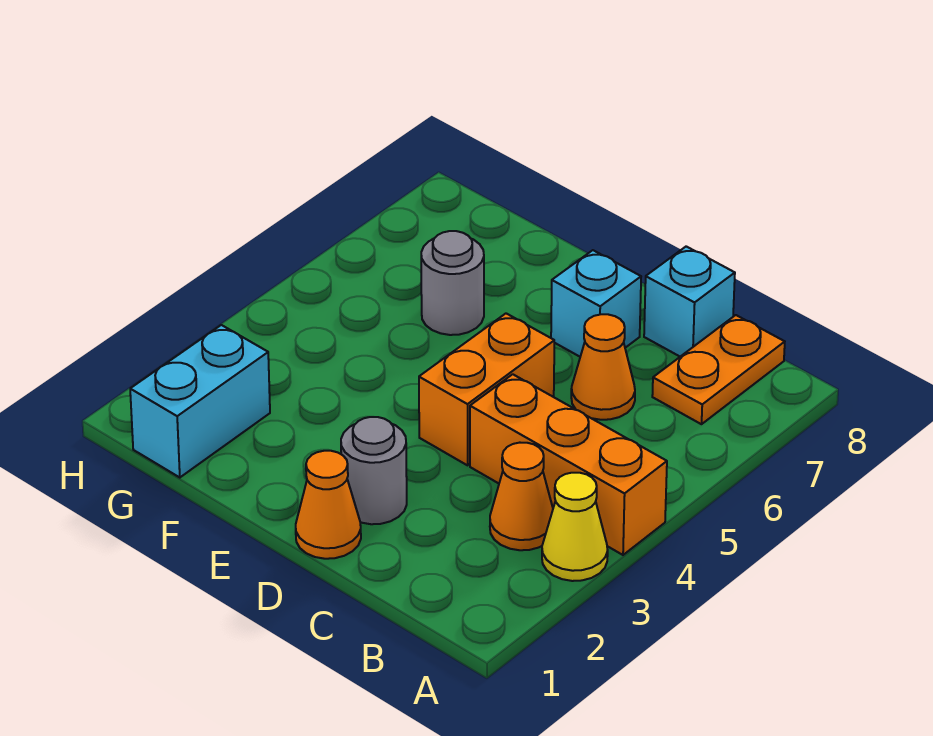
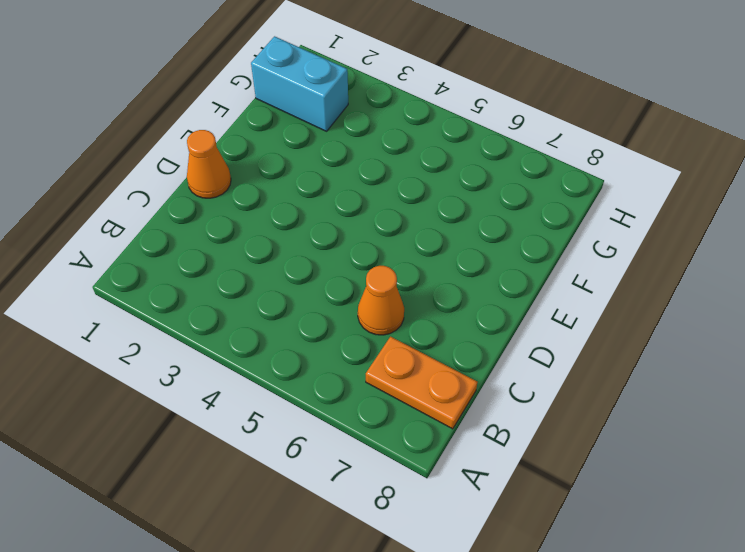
none -> yellow 1x1 cone [542,473,608,581]
none -> orange 1x3 brick [470,374,667,555]
none -> orange 1x1 cone [490,443,553,550]

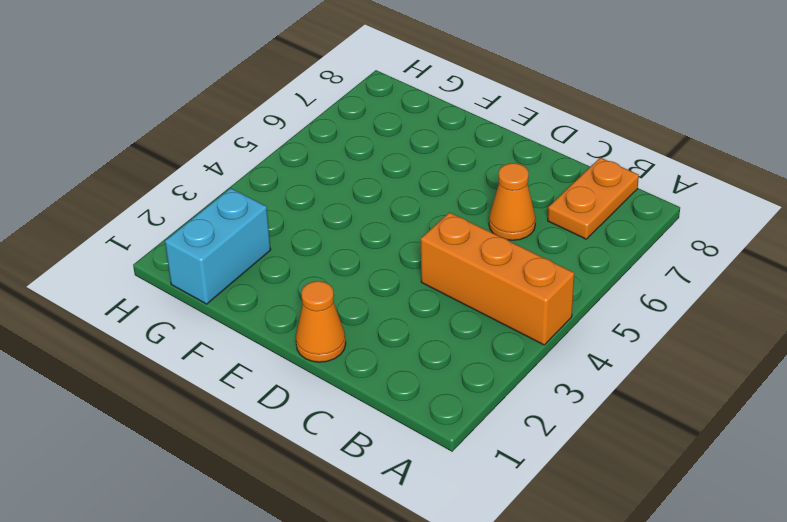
none -> yellow 1x1 cone [542,473,608,581]
none -> orange 1x1 cone [490,443,553,550]
none -> cyan 1x1 brick [644,246,735,357]

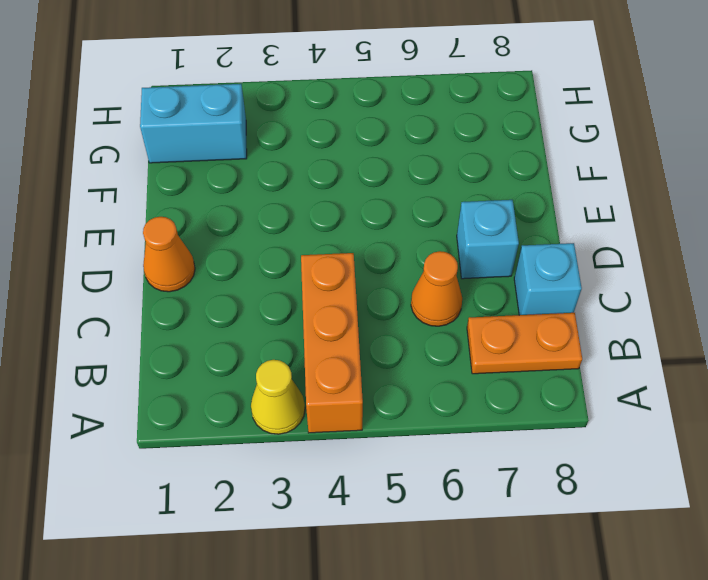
none -> orange 1x1 cone [490,443,553,550]
none -> grey 1x1 round brick [341,417,407,524]
none -> orange 1x2 brick [419,313,554,465]

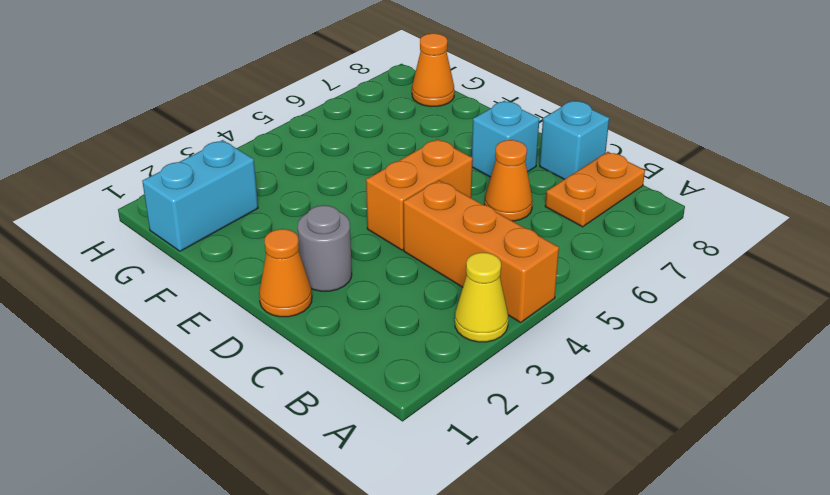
orange 1x1 cone [412,33,454,107] -> orange 1x1 cone moved to [490,443,553,550]
none -> grey 1x1 round brick [421,231,484,335]

